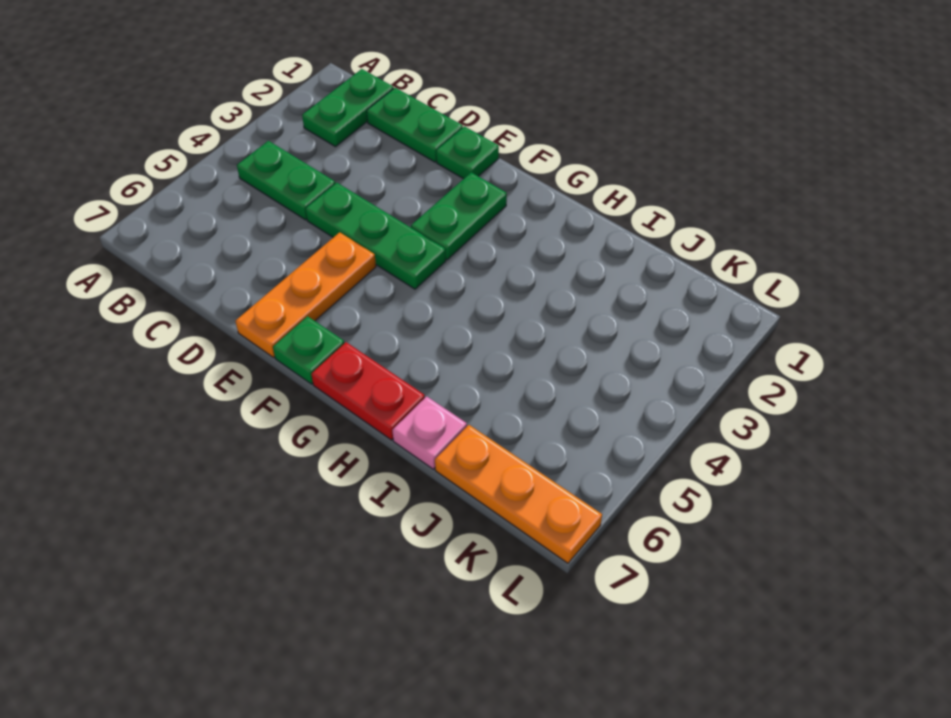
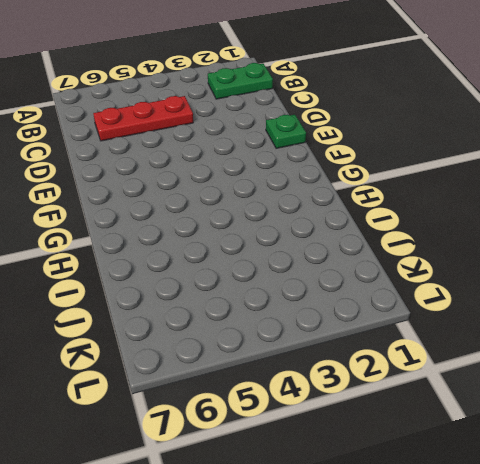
red 1x3 plate [93,96,193,141] -> green 1x2 plate [237,141,335,220]
none -> green 1x2 plate [367,88,463,162]
none -> green 1x3 plate [306,183,446,289]

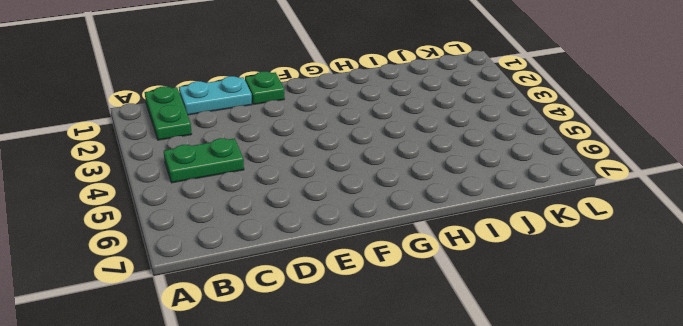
cyan 1x2 plate [179,76,252,115] -> green 1x2 plate [367,88,463,162]
none -> green 1x3 plate [306,183,446,289]
none -> orange 1x3 plate [236,232,376,357]

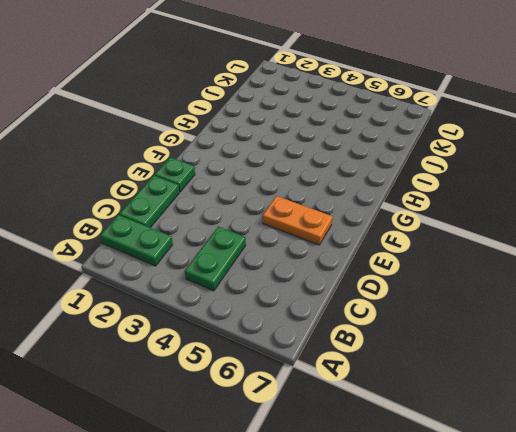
orange 1x2 plate [263,196,333,245] -> orange 1x3 plate [236,232,376,357]
none -> green 1x3 plate [306,183,446,289]
none -> green 1x2 plate [411,172,507,260]

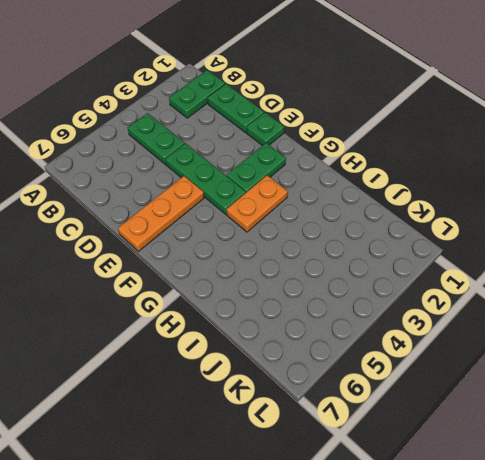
orange 1x2 plate [227,175,288,232] -> none
none -> green 1x1 plate [273,316,344,384]
none -> red 1x2 plate [312,342,425,440]

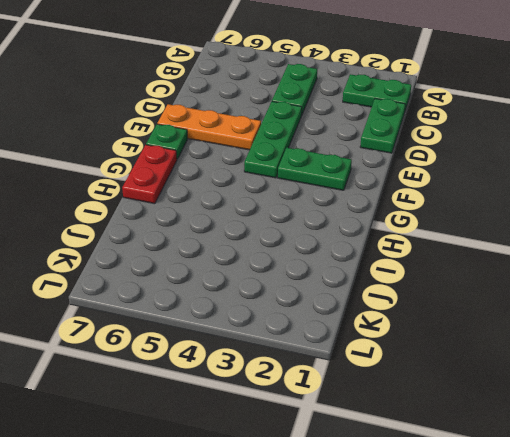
none -> green 1x1 plate [436,126,499,179]
none -> pink 1x1 plate [392,396,467,469]

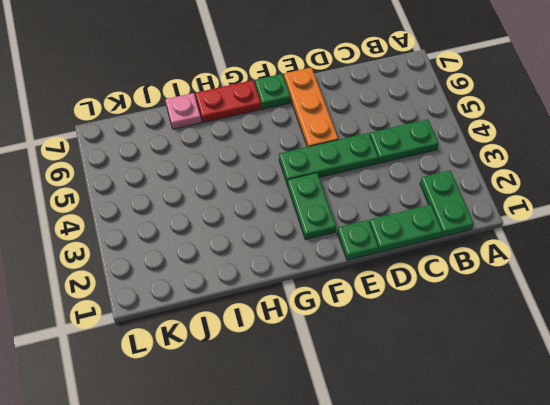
none -> orange 1x3 plate [435,425,602,563]

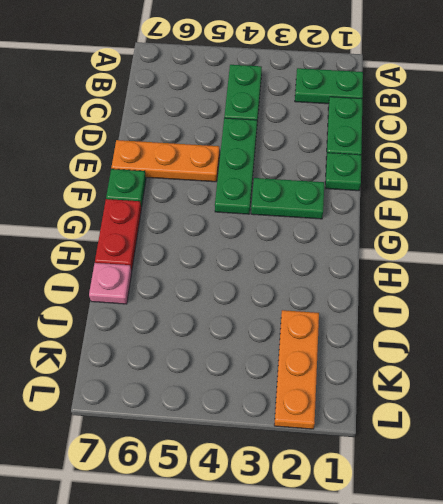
orange 1x3 plate [274,310,319,429] -> orange 1x3 plate moved to [435,425,602,563]

